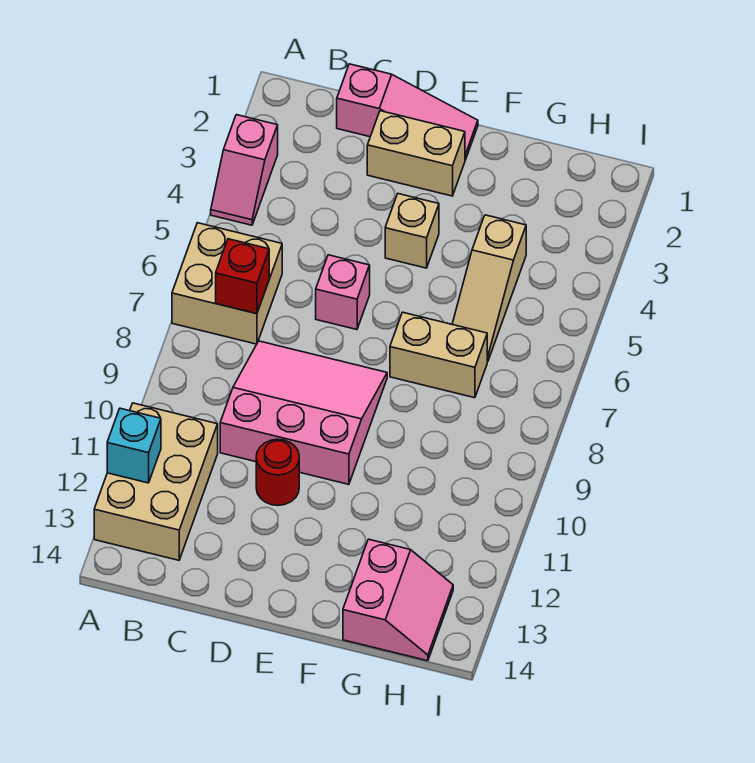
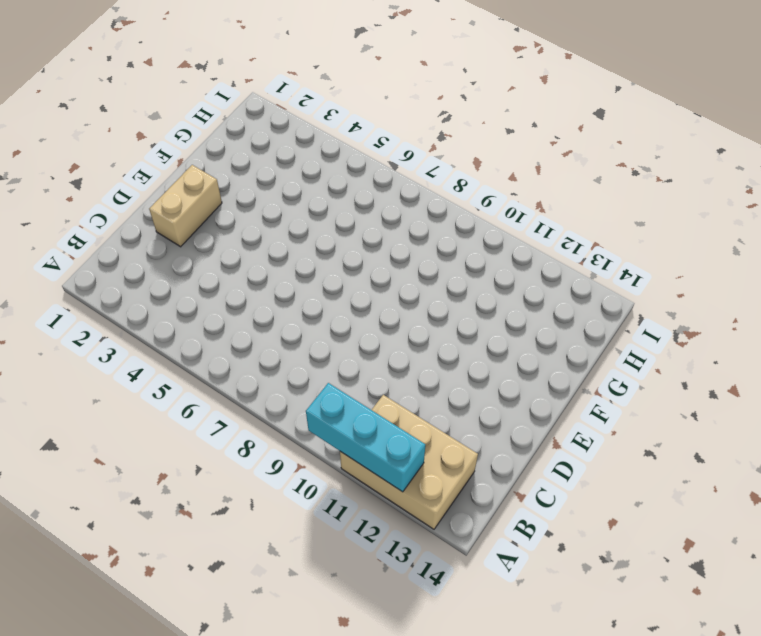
cyan 1x3 brick [306,383,425,492] -> cyan 1x1 brick [107,408,161,483]
none -> pink 1x2 slope [211,115,278,225]
none -> tan 2x2 brick [172,223,282,344]
none -> pink 1x3 slope [337,64,478,160]

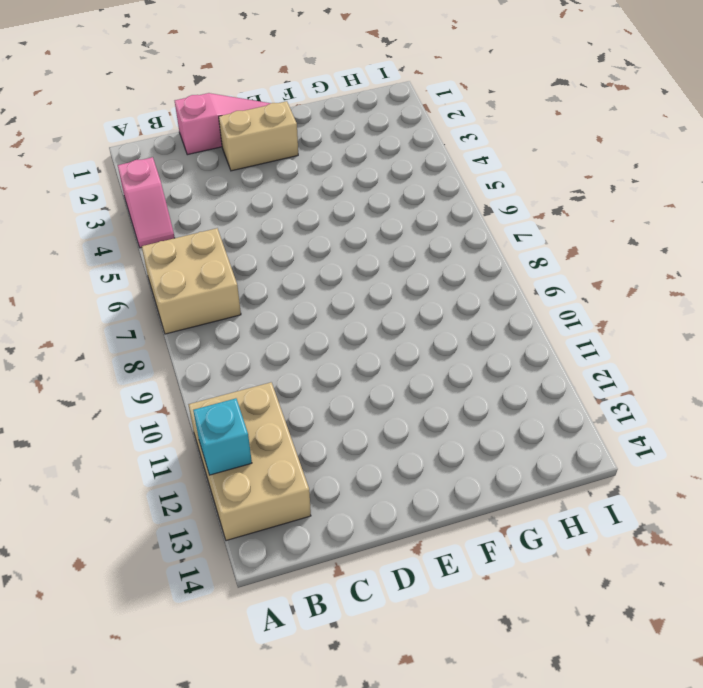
none -> pink 3x3 slope [220,341,387,484]
none -> pink 1x1 brick [316,255,370,330]
none -> red 1x1 round brick [256,439,299,506]

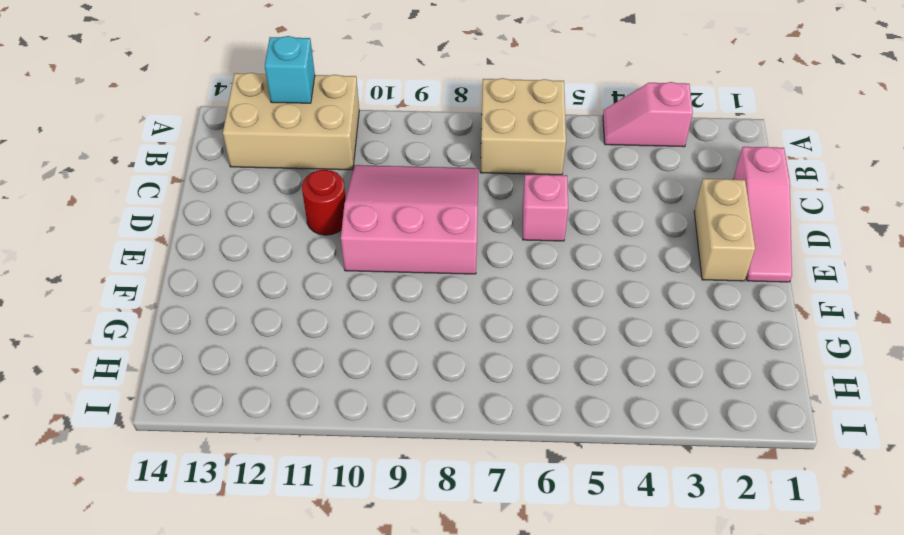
pink 3x3 slope [341,165,479,274] -> pink 3x3 slope turned to [220,341,387,484]
none -> tan 1x1 brick [385,194,439,268]
none -> tan 1x2 brick [390,312,487,398]
none -> tan 1x3 slope [452,215,526,362]

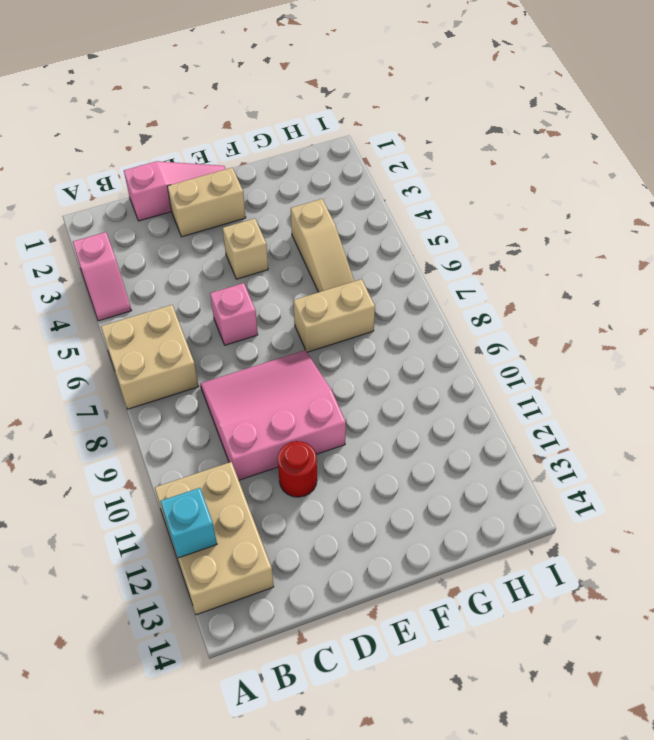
none -> pink 2x2 slope [343,539,453,661]
none -> red 1x1 brick [216,239,269,314]

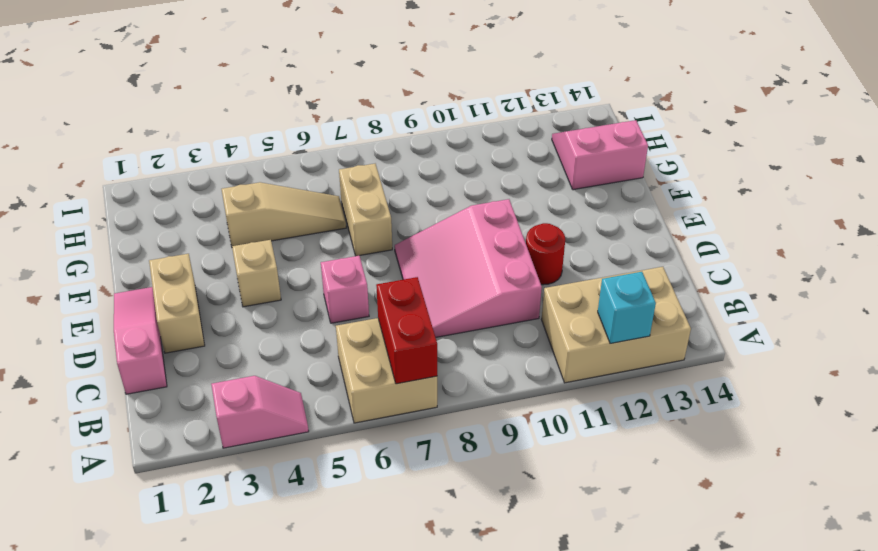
red 1x2 brick [376,277,437,384] -> red 1x1 brick [216,239,269,314]

